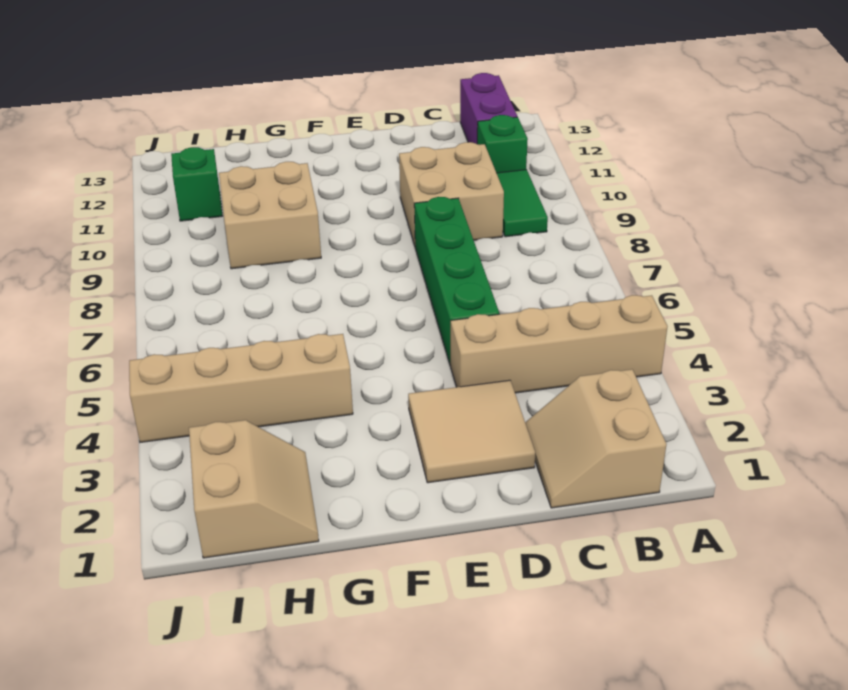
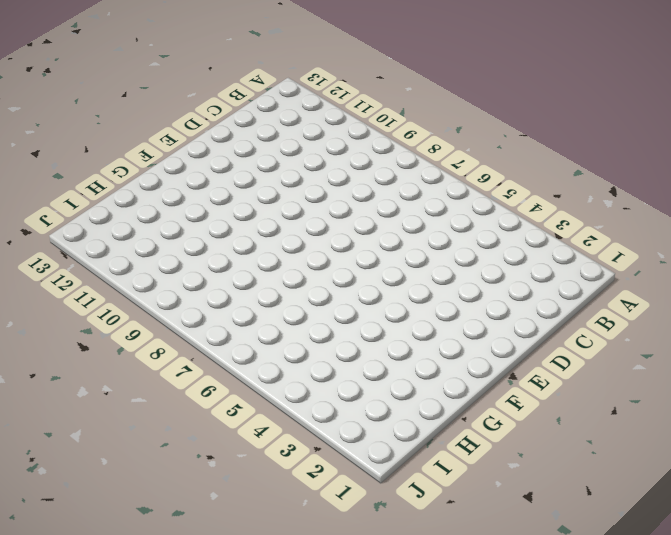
none -> tan 1x4 brick [451,295,668,393]
none -> tan 2x2 slope [525,369,666,508]
none -> green 1x2 tile [497,170,548,237]

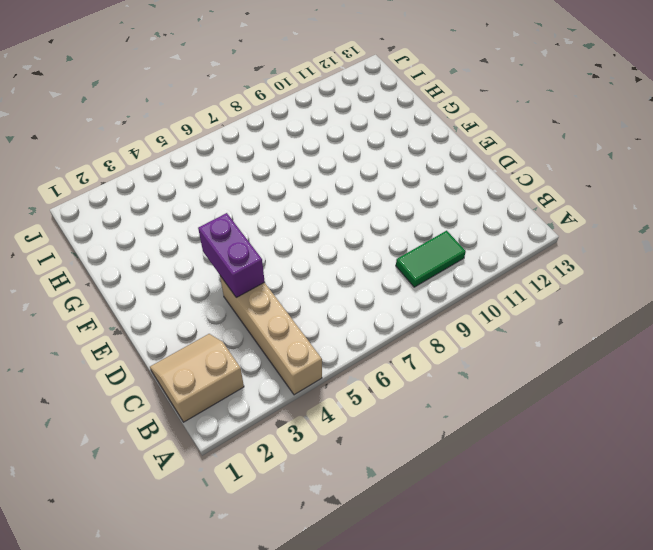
purple 1x2 brick [198,213,265,297] -> purple 1x2 brick turned to [460,73,517,144]
none -> green 1x1 brick [477,115,528,173]
none -> tan 2x2 brick [399,142,504,246]
none -> tan 2x2 tile [408,380,535,483]

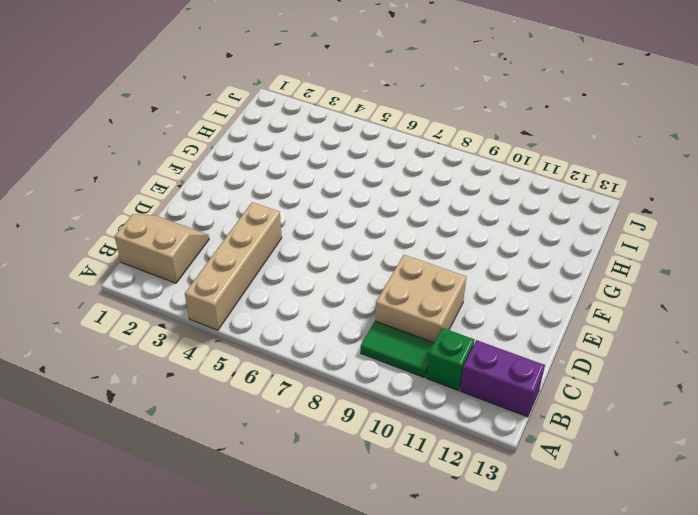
none -> tan 2x2 tile [408,380,535,483]
none -> green 1x4 brick [414,197,499,366]
none -> tan 1x4 brick [129,334,353,442]

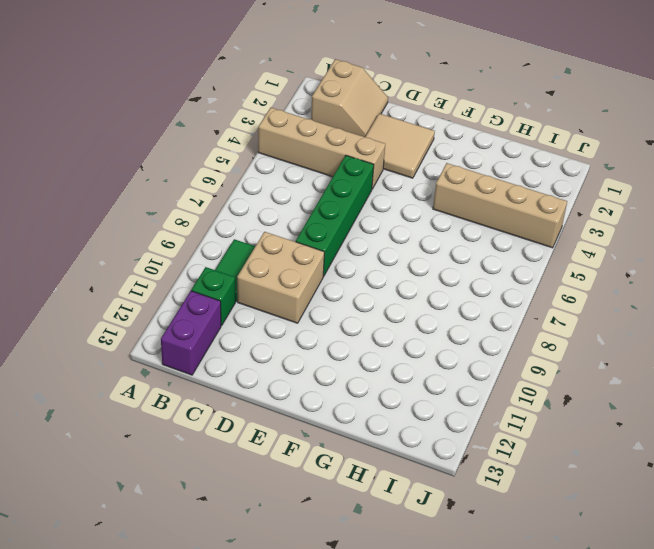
none -> tan 2x2 brick [219,162,321,269]
none -> tan 2x2 slope [189,420,319,558]
none -> green 1x1 brick [171,147,222,221]

